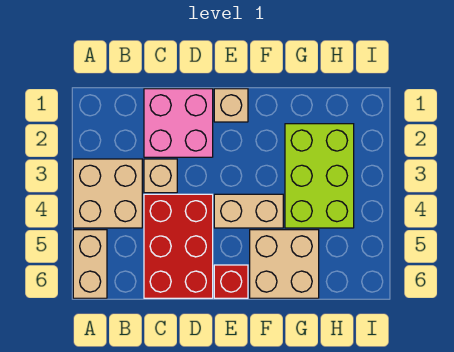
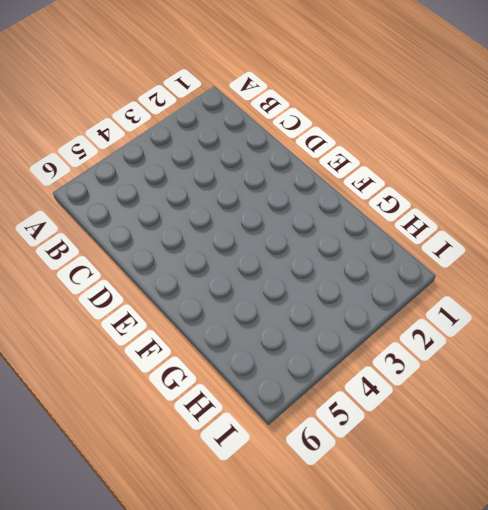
none -> tan 2x2 brick [73,159,142,228]
none -> tan 1x2 brick [73,230,107,298]

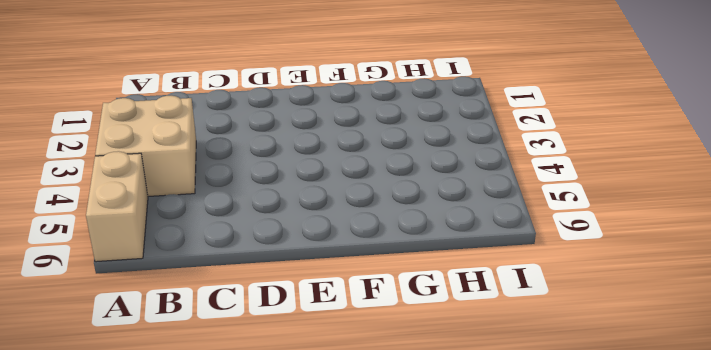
none -> pink 2x2 brick [144,89,213,157]
none -> tan 1x1 brick [144,159,177,193]

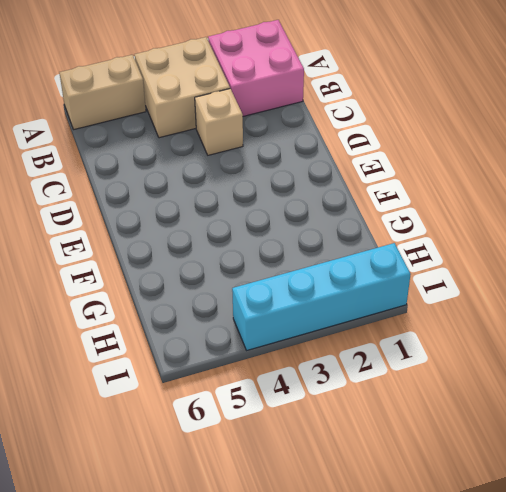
pink 2x2 brick [208,20,304,116] -> pink 2x2 brick moved to [144,89,213,157]
cyan 1x4 brick [232,243,411,350] -> none
none -> red 2x3 brick [144,194,213,298]
none -> tan 1x1 brick [214,89,248,122]

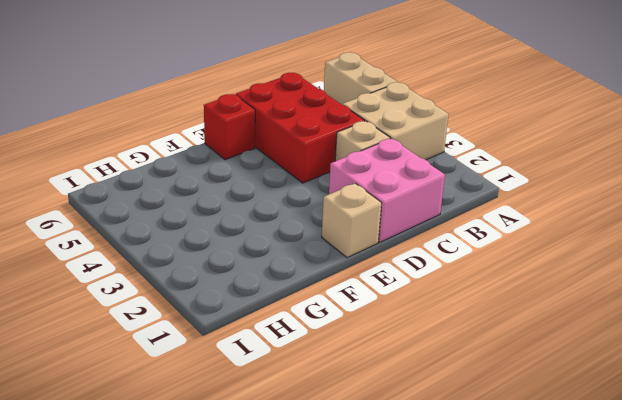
none -> tan 1x2 brick [214,194,283,228]
none -> tan 2x2 brick [250,230,319,298]

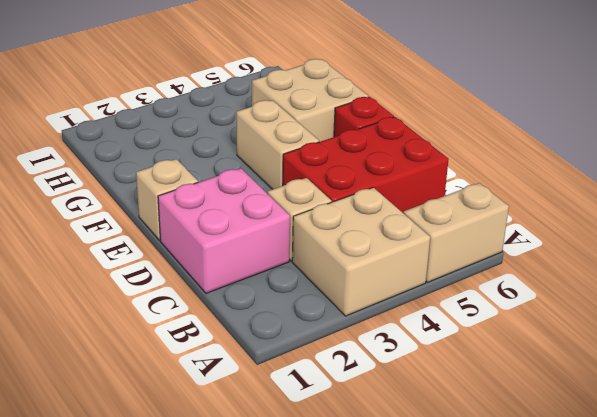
none -> lime 2x3 brick [285,124,354,228]

